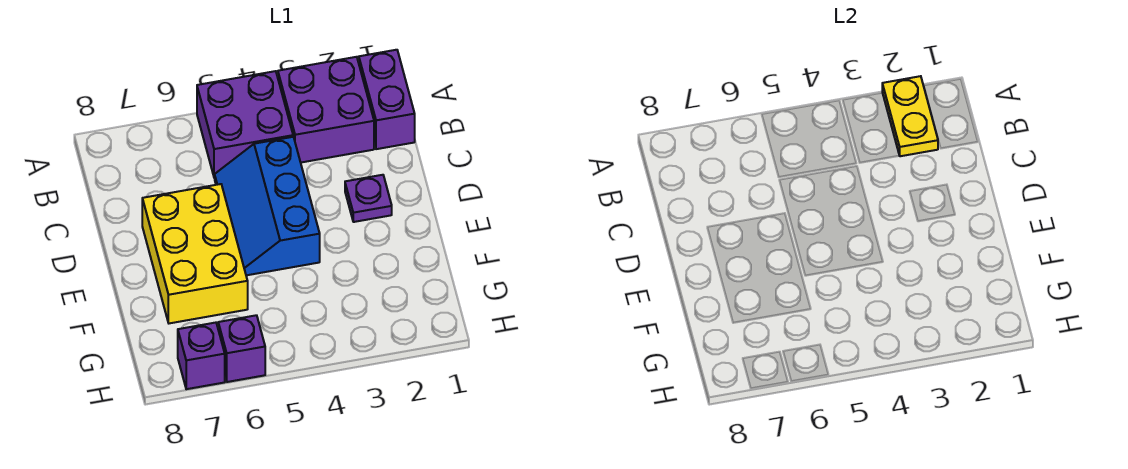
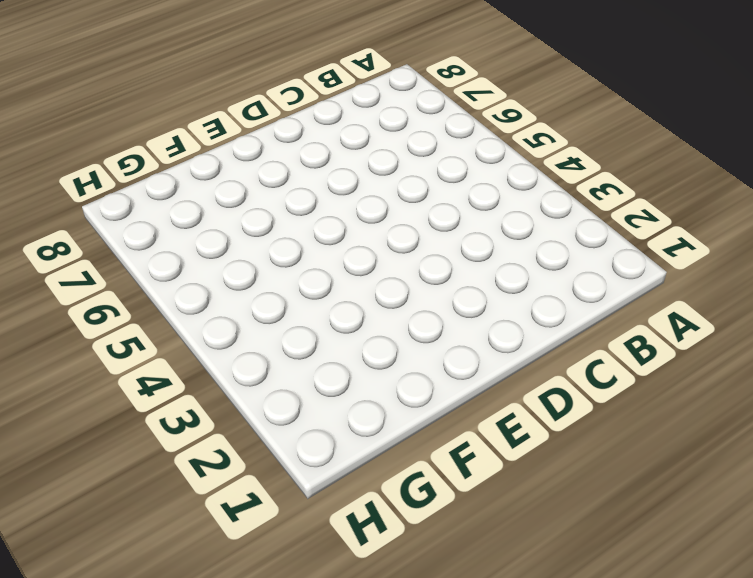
none -> purple 1x2 brick [359,50,415,149]
none -> purple 2x2 brick [278,57,374,162]

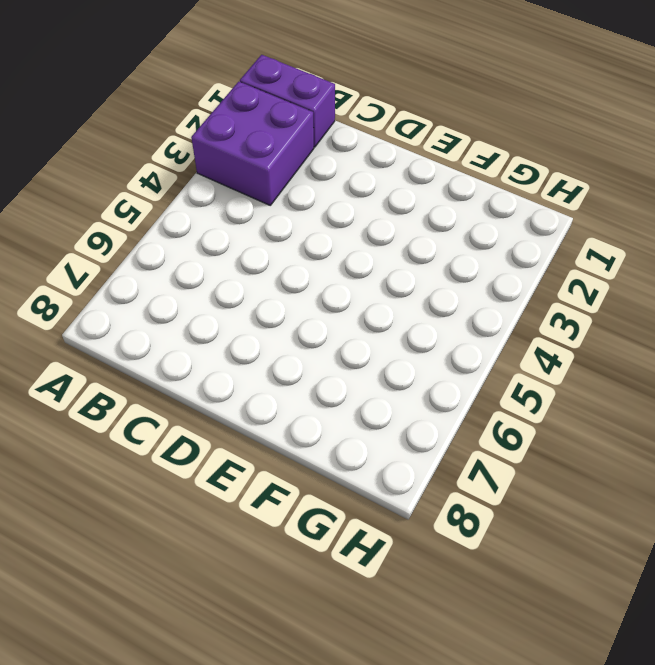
none -> purple 2x2 brick [197,71,293,178]
none -> blue 2x3 slope [215,137,320,275]

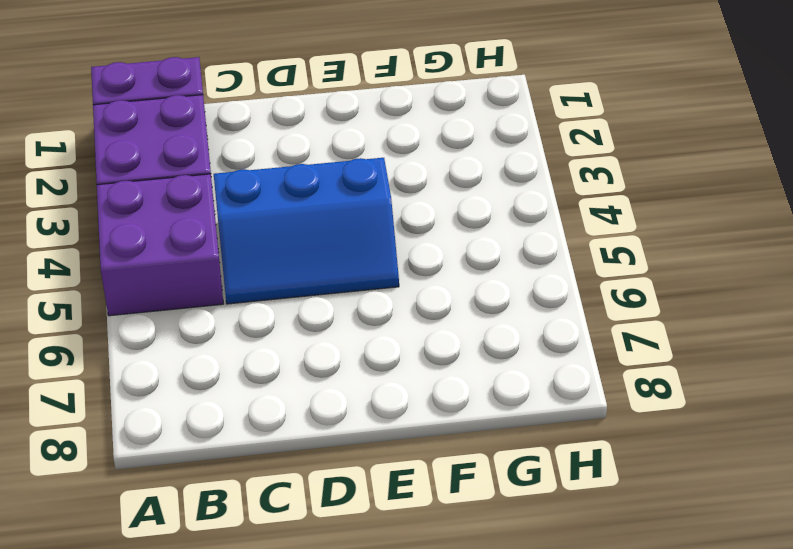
none -> purple 1x1 plate [345,175,392,222]
none -> yellow 2x3 brick [142,184,248,323]

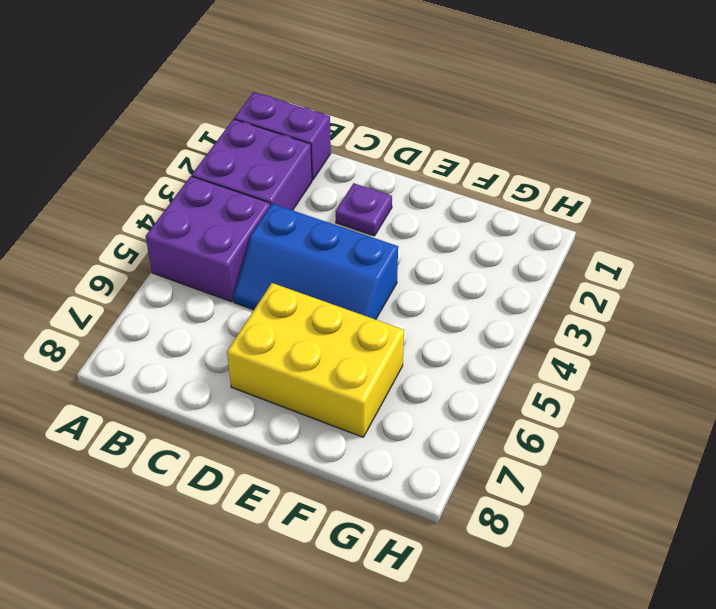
none -> purple 1x1 brick [218,315,265,382]
none -> purple 1x1 brick [178,323,225,389]

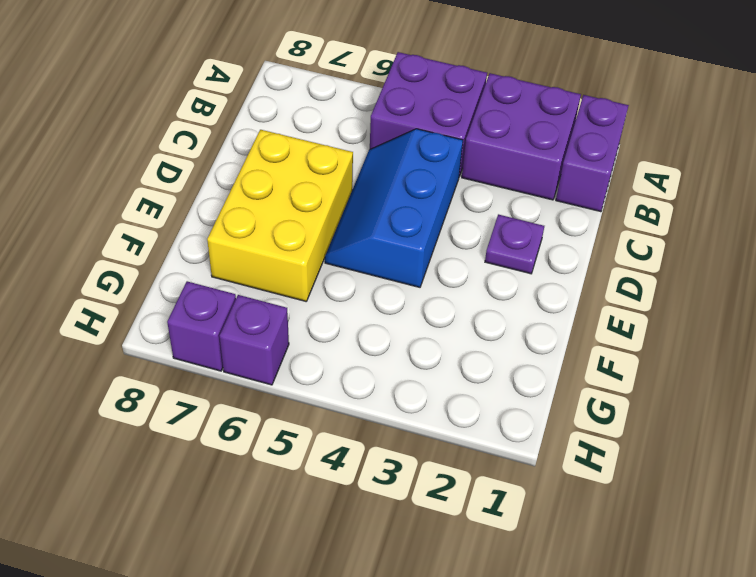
none -> yellow 1x2 plate [882,76,938,156]

